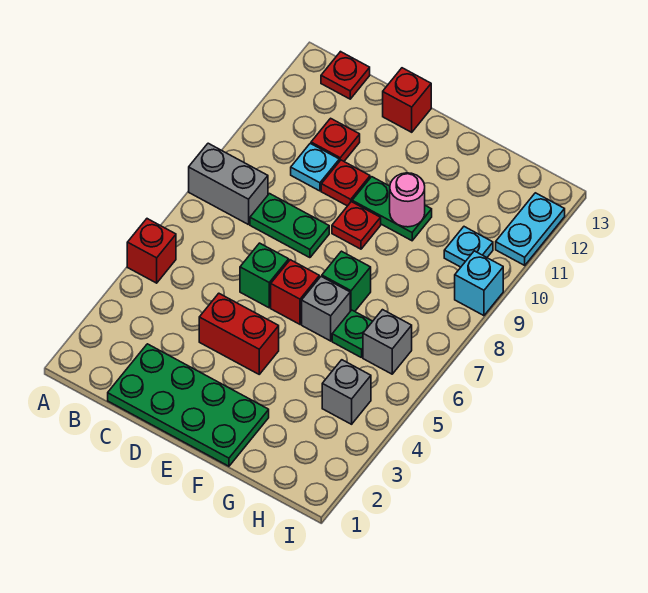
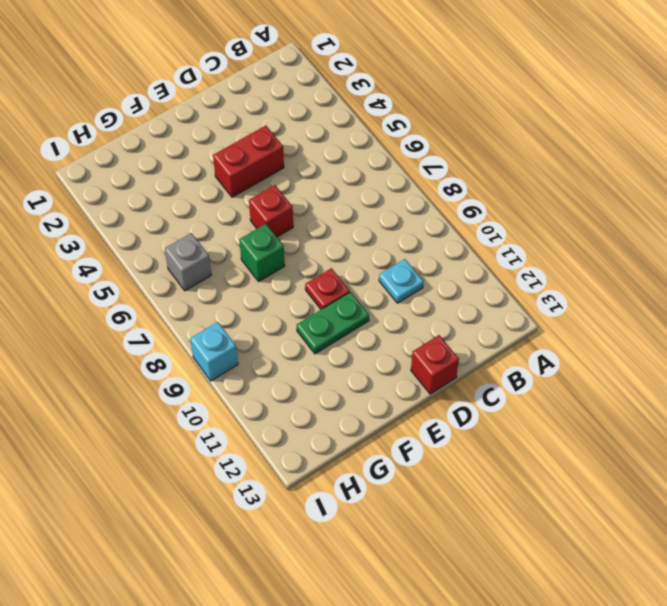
none -> red 1x1 brick [127,219,176,283]
none -> grey 1x2 brick [189,143,268,225]
none -> red 1x1 plate [321,52,370,99]

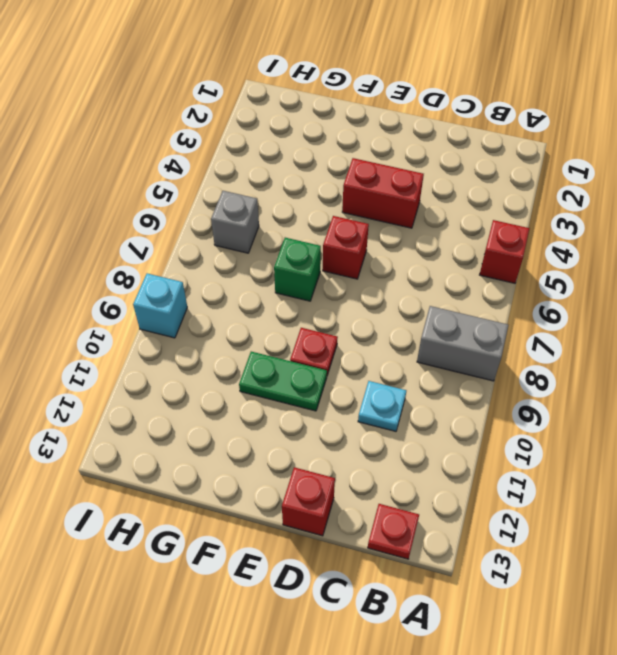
none -> green 2x4 plate [108,344,269,466]
none -> green 1x2 plate [250,194,329,258]
none -> red 1x1 plate [311,118,360,161]

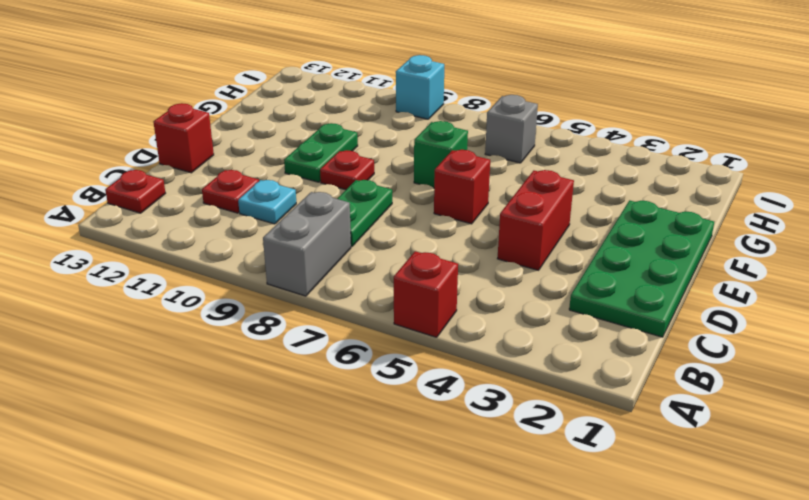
none -> green 1x1 brick [240,243,289,308]
none -> red 1x1 plate [321,160,370,206]
none -> grey 1x1 brick [302,277,350,341]

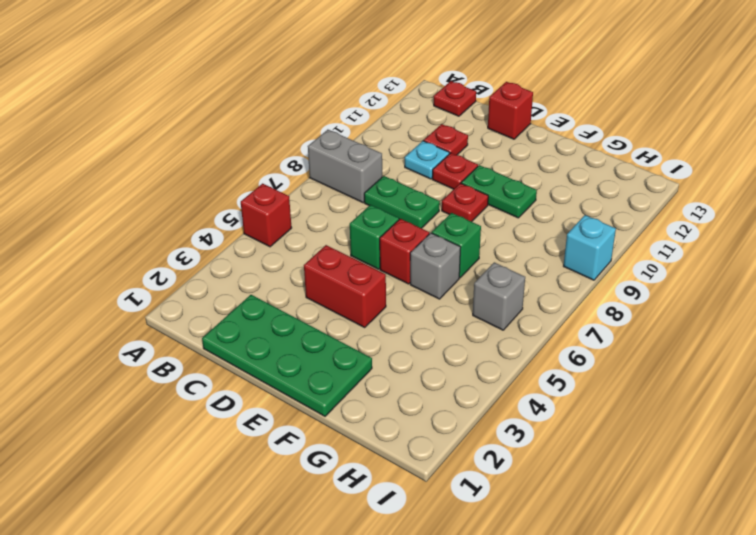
none -> green 1x1 plate [332,310,373,358]
none -> grey 1x1 brick [322,360,371,424]
none -> cyan 1x1 plate [444,227,493,267]

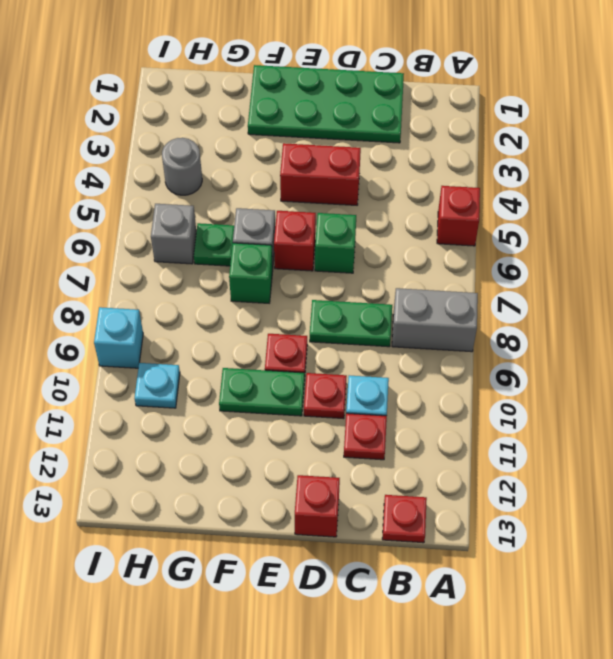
grey 1x1 round brick [162,138,202,195] -> grey 1x1 brick [322,360,371,424]
none -> cyan 1x2 plate [496,193,565,265]
none -> pink 1x1 round brick [390,173,425,227]

